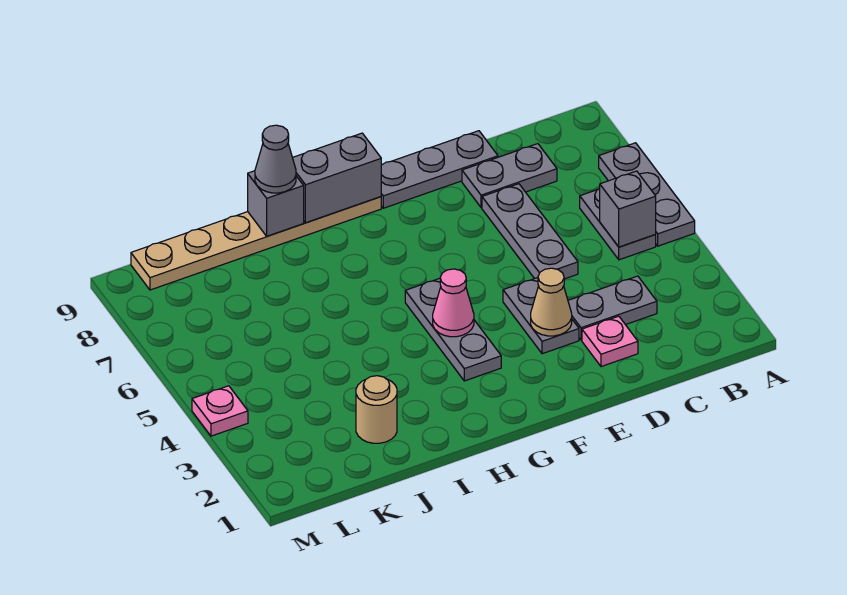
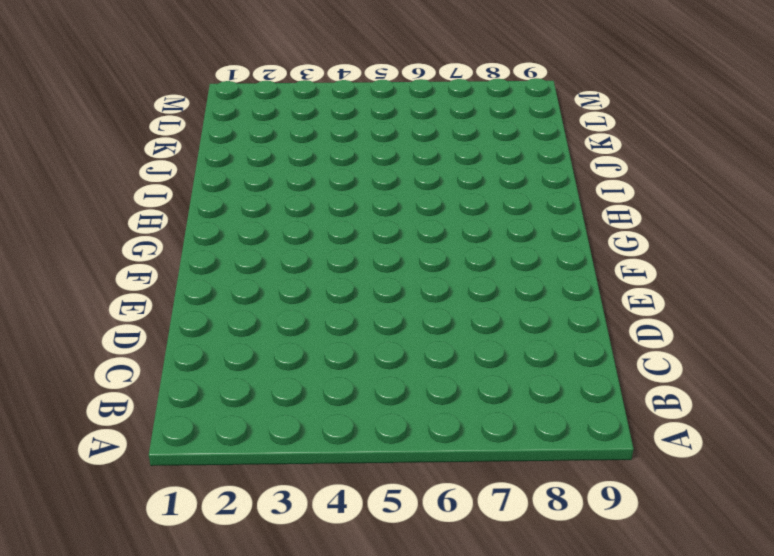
none -> grey 1x3 plate [599,143,695,246]
none -> grey 1x2 plate [580,189,656,260]
none -> grey 1x2 plate [568,276,657,340]

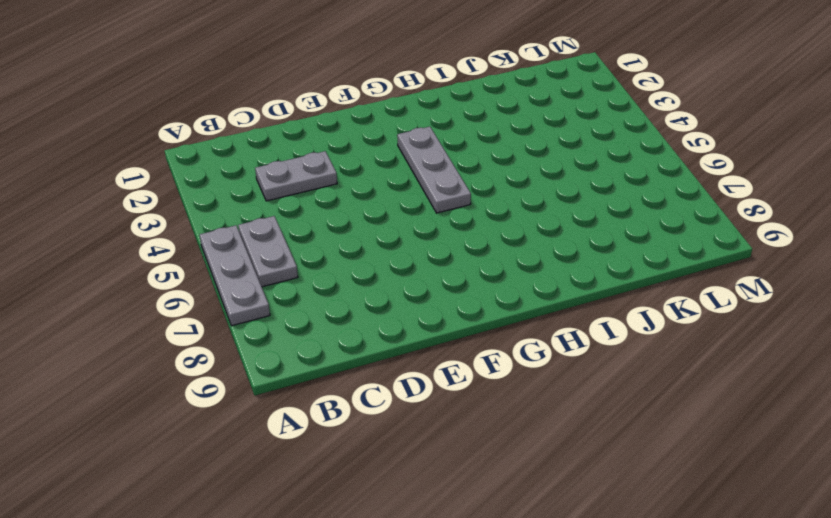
none -> grey 1x2 plate [462,144,557,208]
none -> pink 1x1 plate [582,316,638,367]
none -> grey 1x3 plate [482,184,578,279]

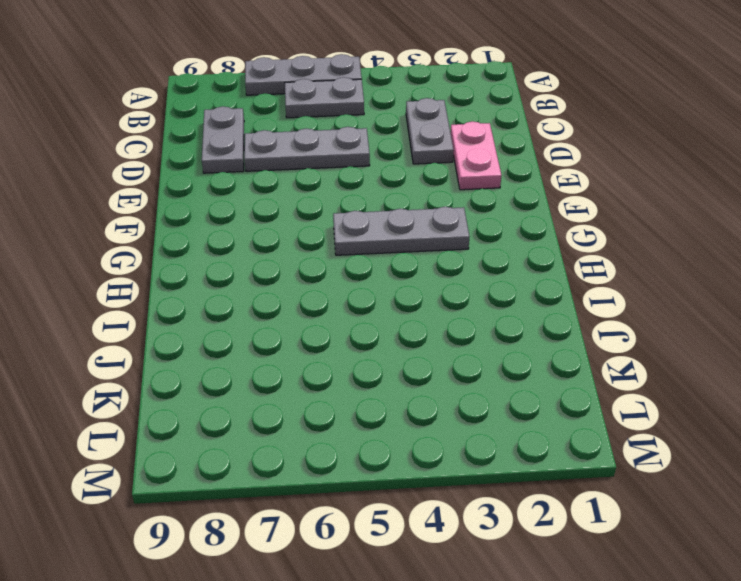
pink 1x2 plate [450,122,501,190] -> pink 1x1 plate [582,316,638,367]
none -> grey 1x3 plate [381,131,498,208]
none -> grey 1x2 plate [503,278,579,354]
none -> tan 1x6 plate [131,197,381,290]

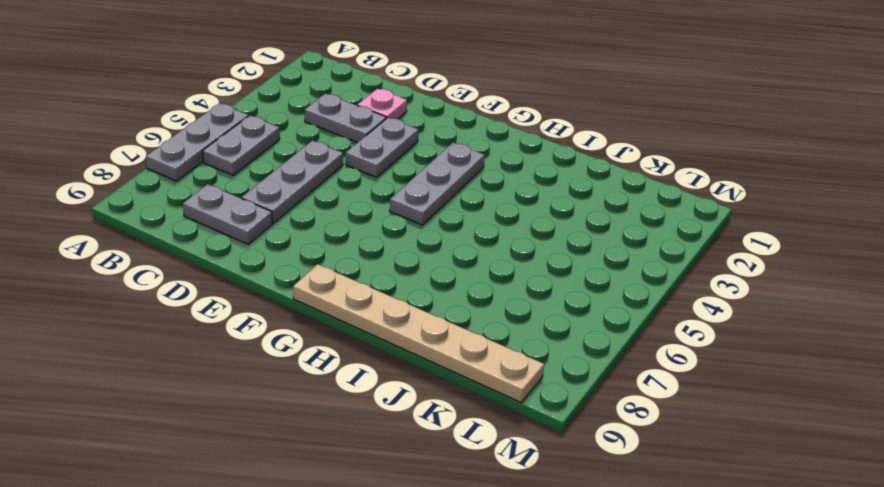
none -> grey 1x3 plate [381,131,498,208]
none -> tan 1x1 round brick [356,376,397,443]
none -> pink 1x1 plate [192,386,248,436]

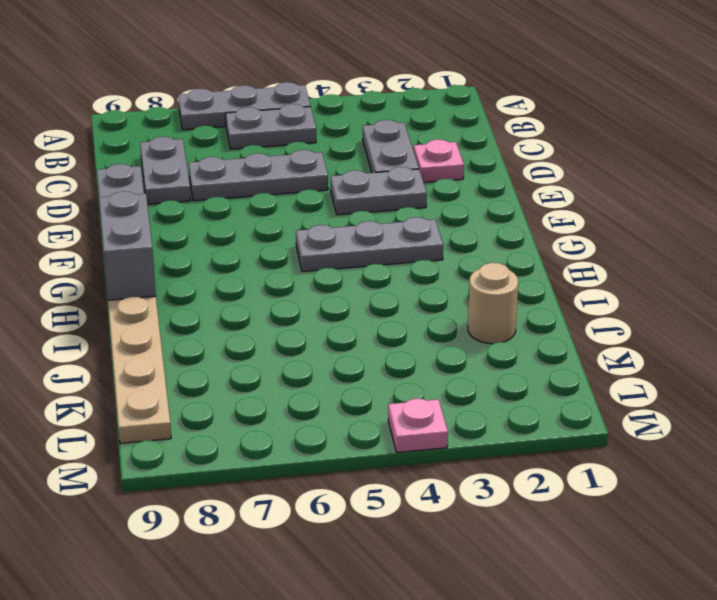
none -> grey 1x1 brick [600,171,656,247]
none -> tan 1x1 cone [531,268,572,336]
none -> pink 1x1 cone [433,269,474,337]

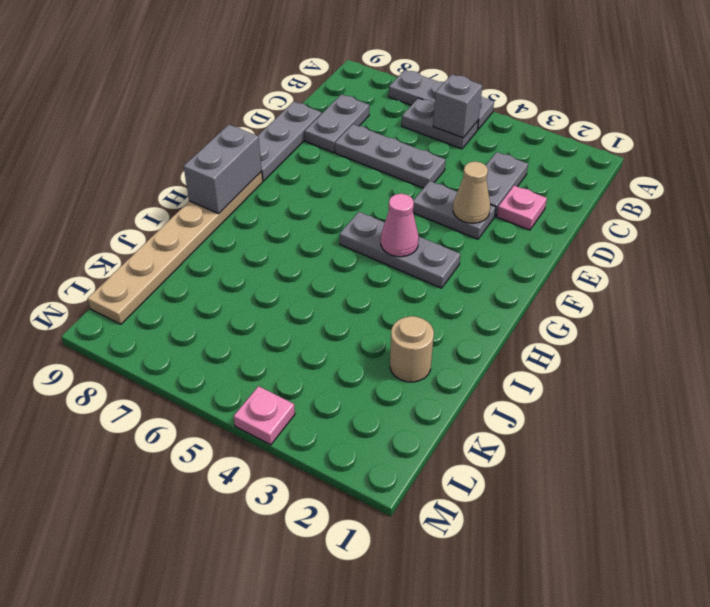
none -> grey 1x1 brick [248,171,304,236]
none -> grey 1x1 cone [255,125,296,193]

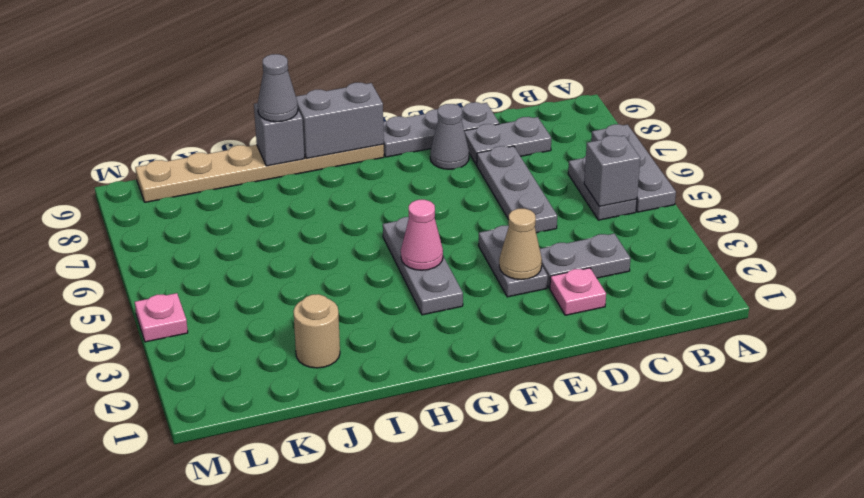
grey 1x1 cone [430,104,469,169] -> none

